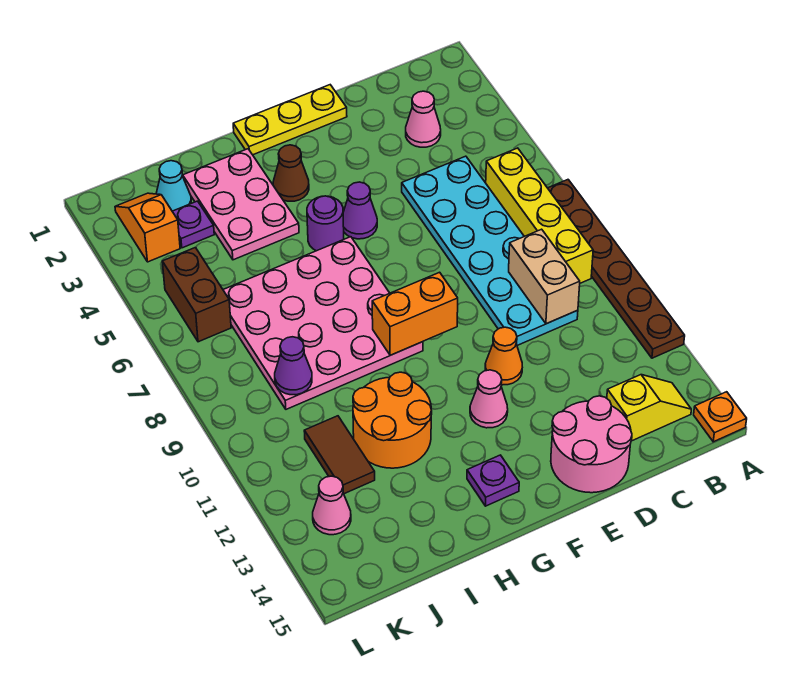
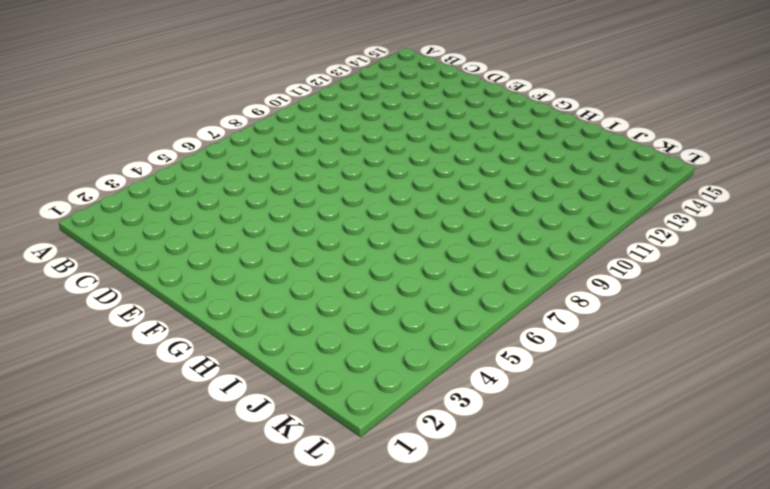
none -> brown 1x6 plate [548,180,685,358]
none -> orange 1x1 plate [694,392,747,442]
none -> yellow 1x4 brick [486,148,593,283]

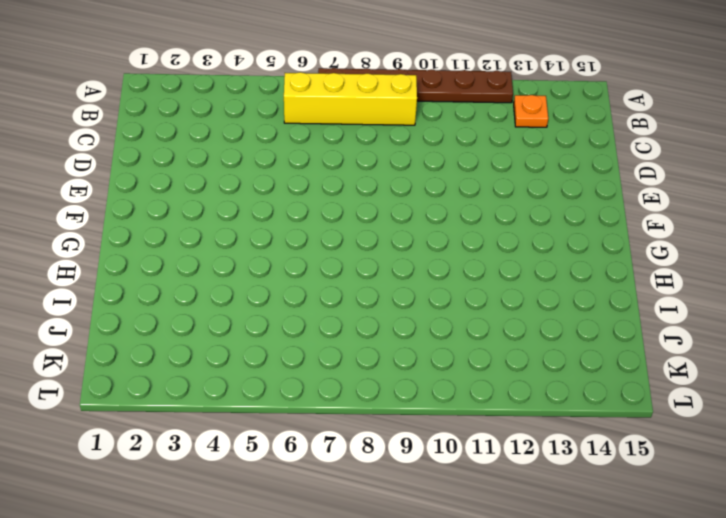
orange 1x1 plate [514,95,548,127] -> orange 1x1 plate moved to [694,392,747,442]
none -> yellow 1x2 slope [607,375,691,441]
none -> pink 1x1 cone [406,91,441,147]
none -> cyan 2x6 plate [402,156,578,345]

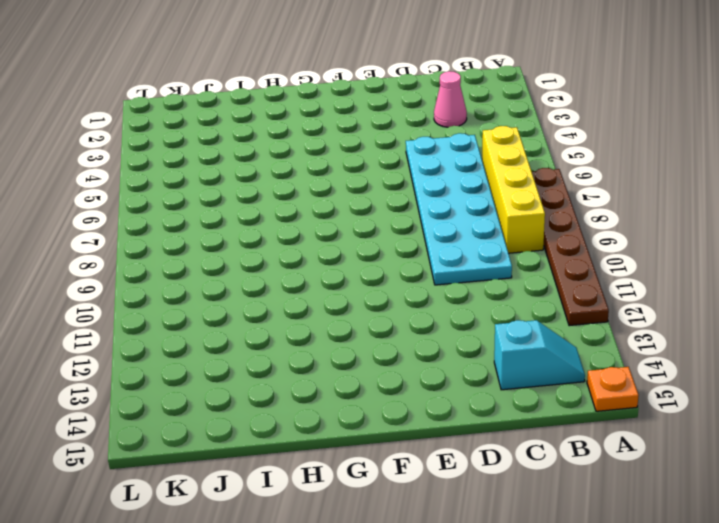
cyan 1x2 slope [494,320,585,390] -> yellow 1x2 slope [607,375,691,441]
none -> pink 2x2 round brick [551,396,632,493]
none -> yellow 1x3 plate [233,85,347,155]
none -> orange 1x1 cone [485,327,522,385]

